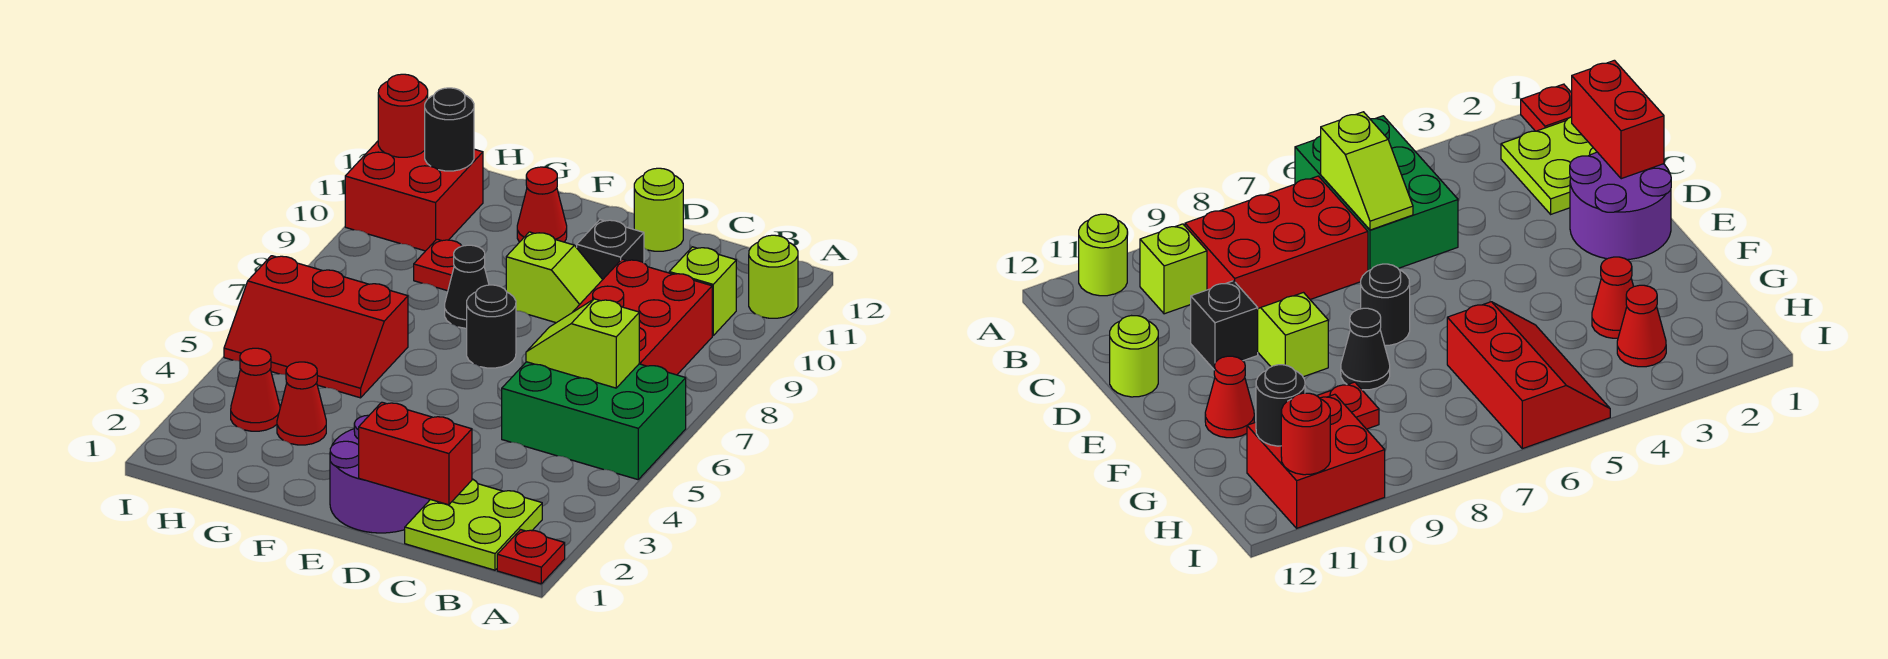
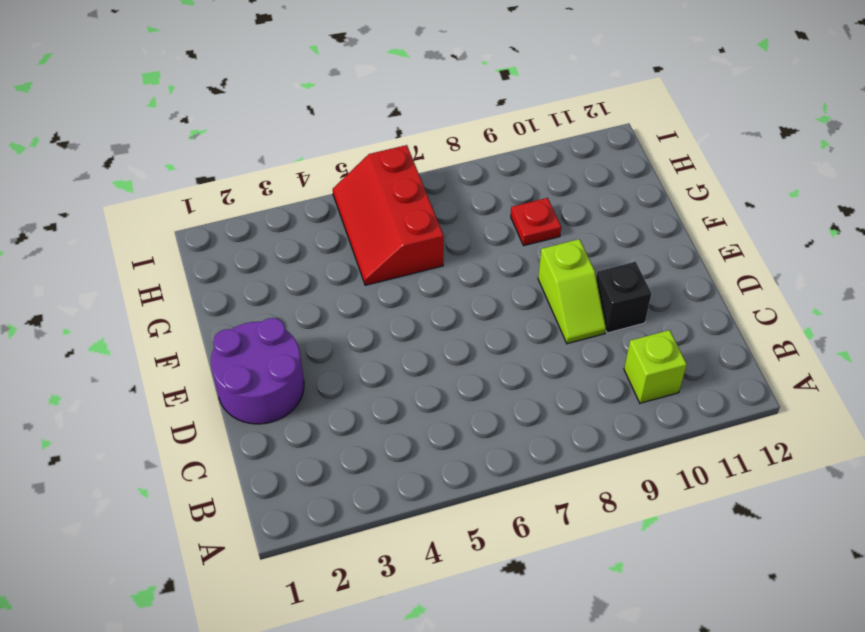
none -> red 1x1 plate [497,530,565,584]
none -> green 2x3 brick [502,362,686,480]
none -> lime 1x1 round brick [749,235,798,318]

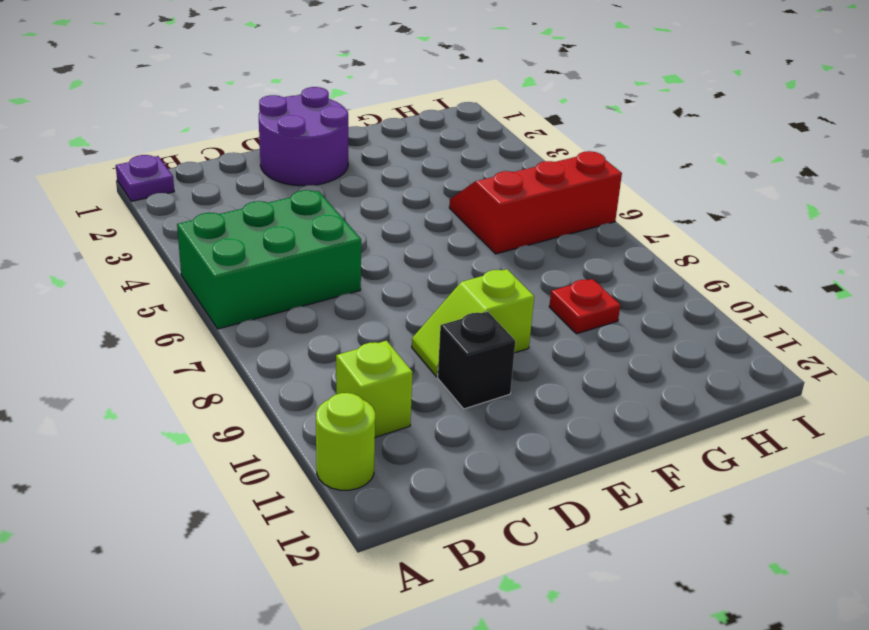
purple 1x1 plate [116,155,174,201] -> red 1x1 plate [497,530,565,584]
none -> lime 2x2 plate [405,479,542,570]
none -> red 2x3 brick [573,259,712,375]
none -> lime 1x1 round brick [634,168,683,251]

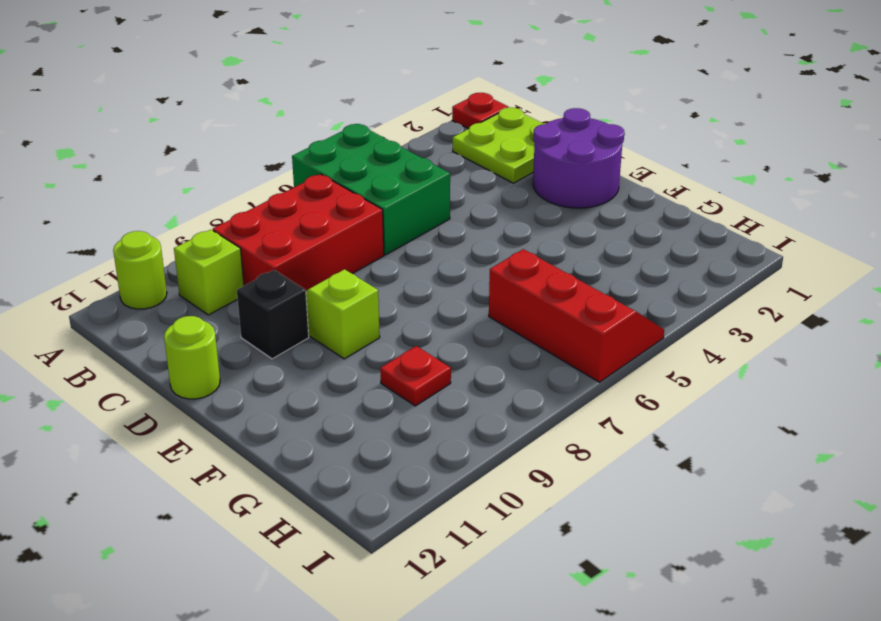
none -> black 1x1 round brick [467,285,516,368]
none -> black 1x1 cone [445,245,489,328]
none -> red 1x1 cone [517,167,567,242]

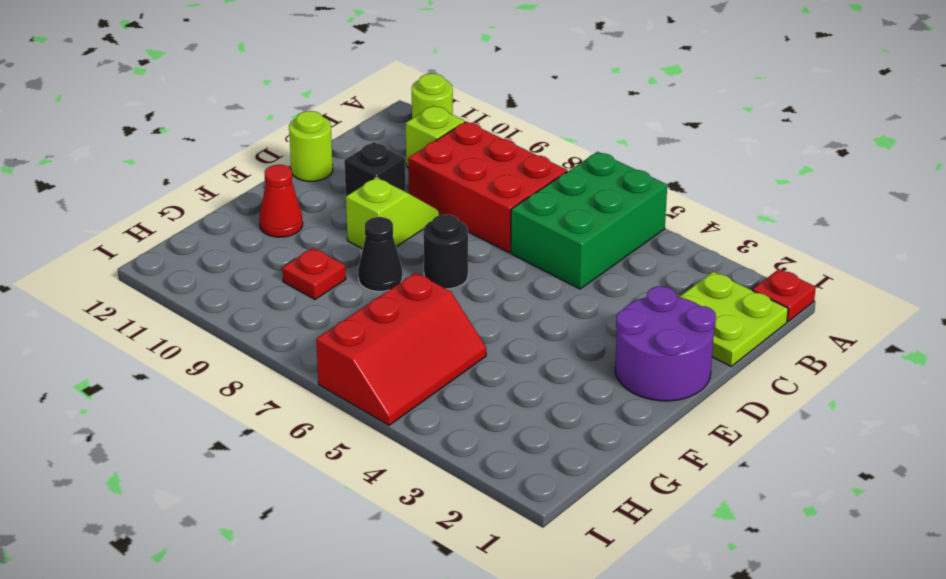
none -> red 1x1 cone [277,362,326,445]
none -> red 1x1 cone [231,348,280,431]
none -> red 2x2 brick [345,141,483,251]

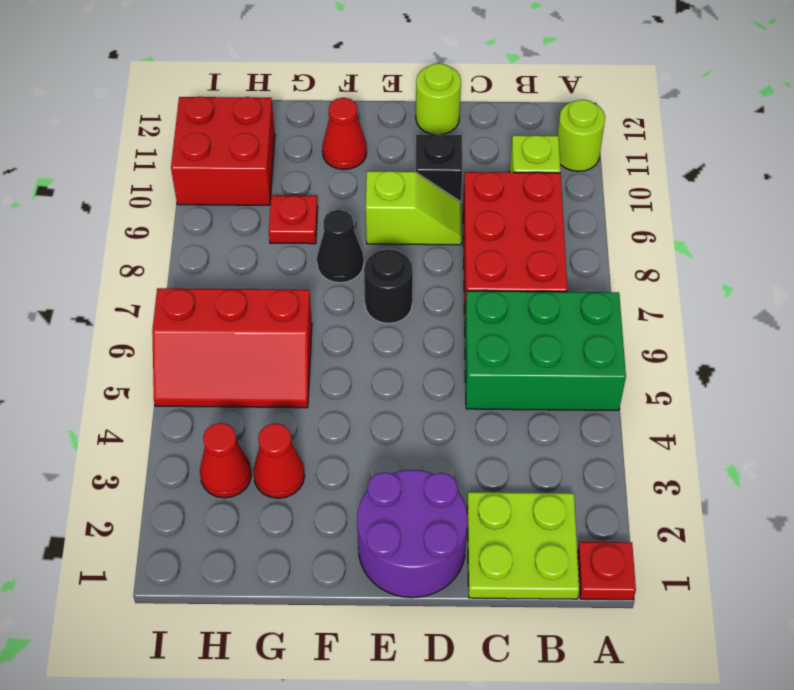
none -> lime 1x2 slope [526,299,639,388]
none -> red 1x2 brick [359,402,472,505]
none -> black 1x1 round brick [425,88,474,171]

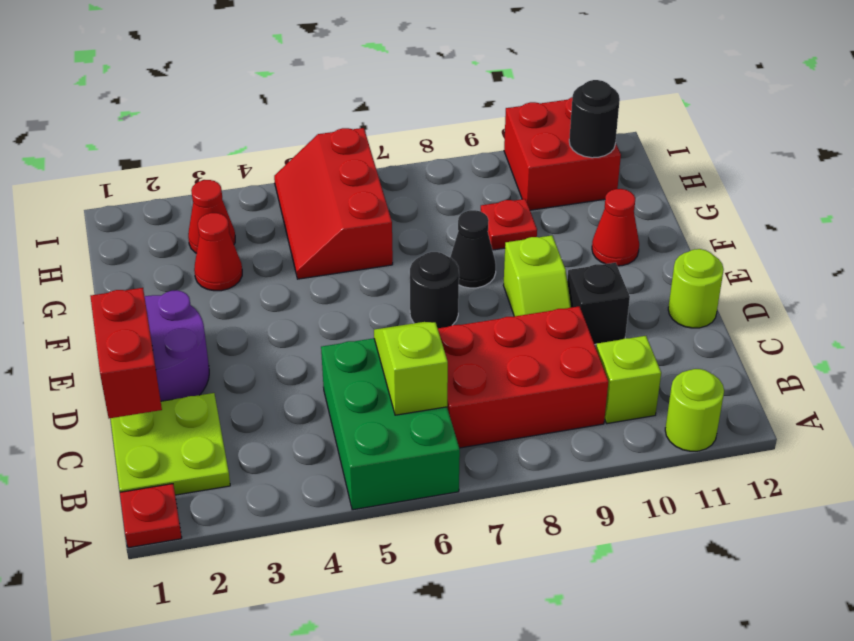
none -> red 1x1 round brick [378,74,428,157]

